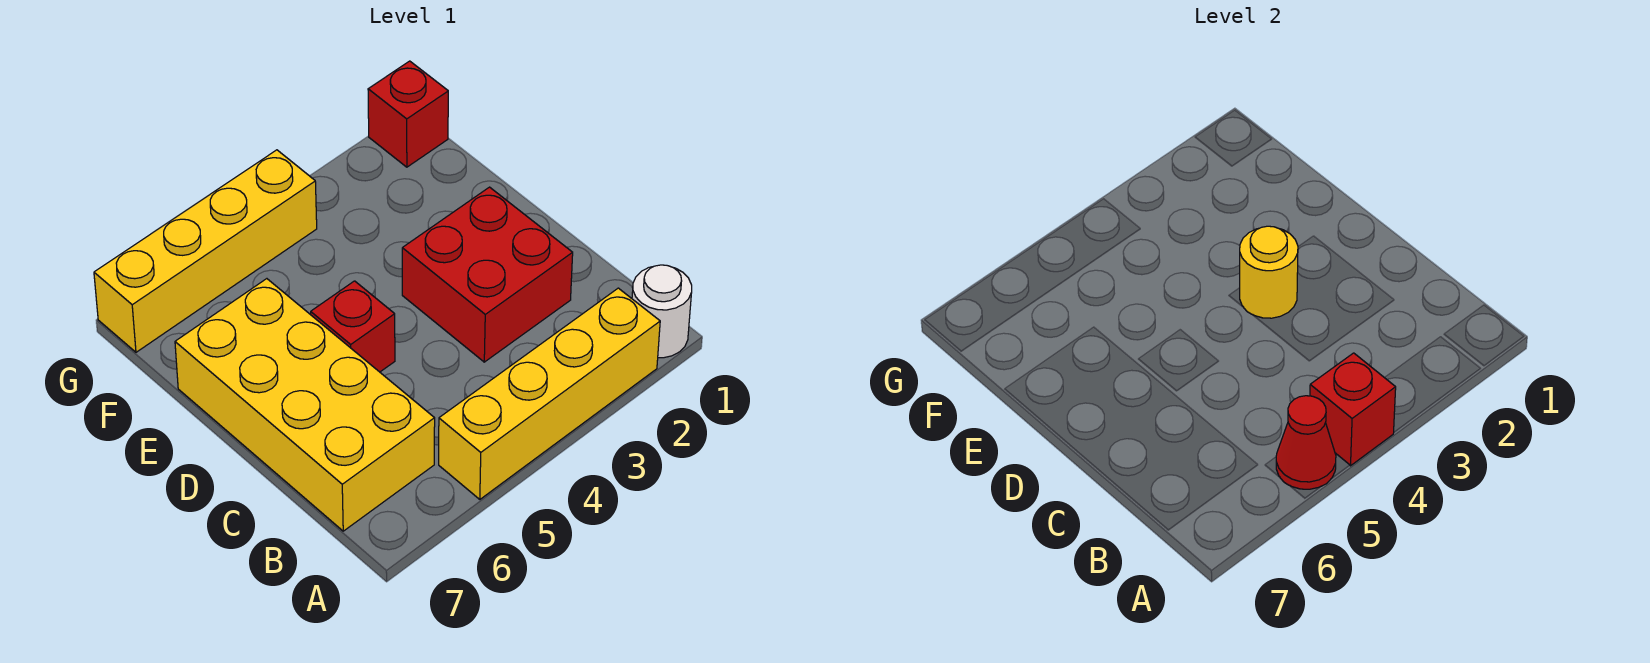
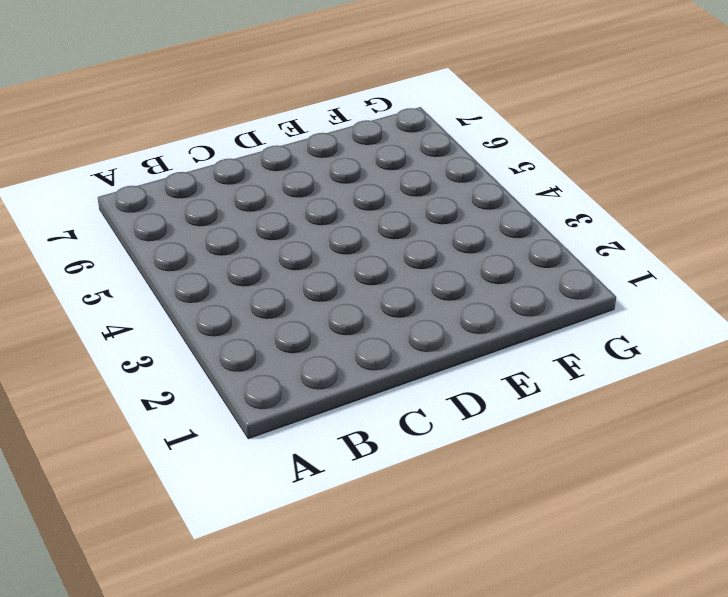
none -> white 1x1 round brick [632,265,692,358]
none -> yellow 1x4 brick [439,288,660,499]

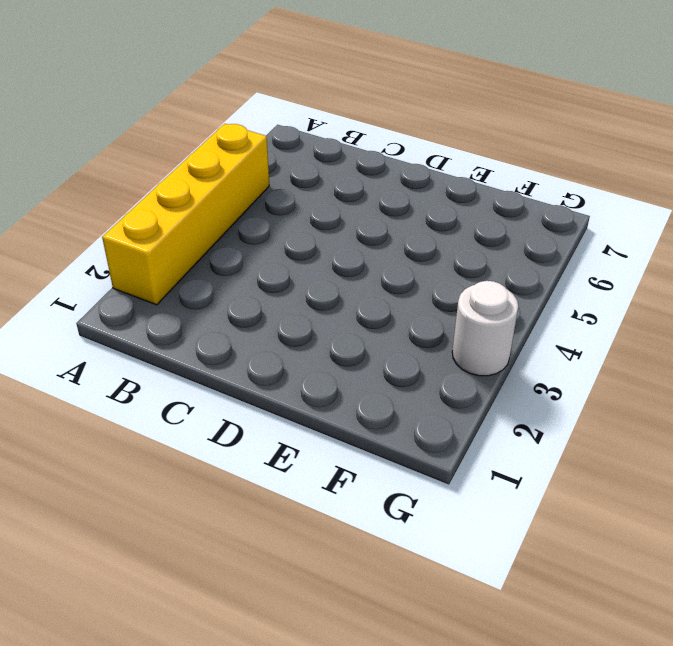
white 1x1 round brick [452,281,518,376] -> white 1x1 round brick moved to [632,265,692,358]
none -> yellow 2x4 brick [175,279,435,531]
none -> red 2x2 brick [402,187,573,362]

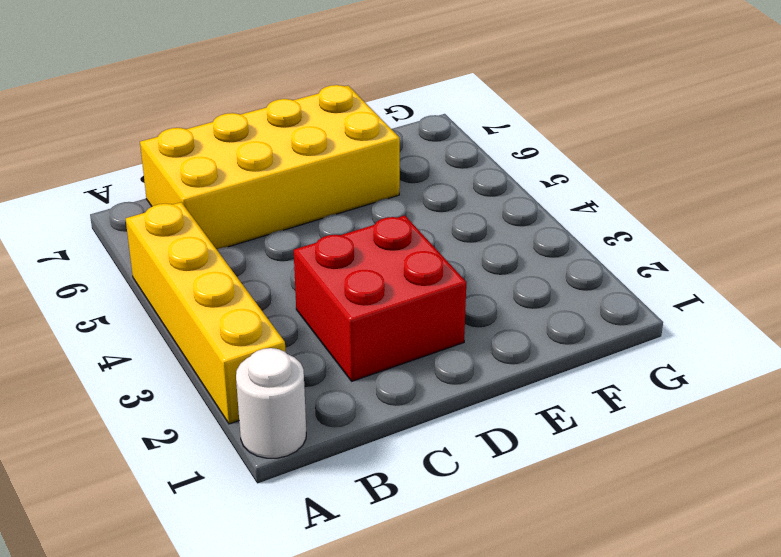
none -> red 1x1 brick [311,281,395,372]
none -> red 1x1 brick [368,61,448,167]

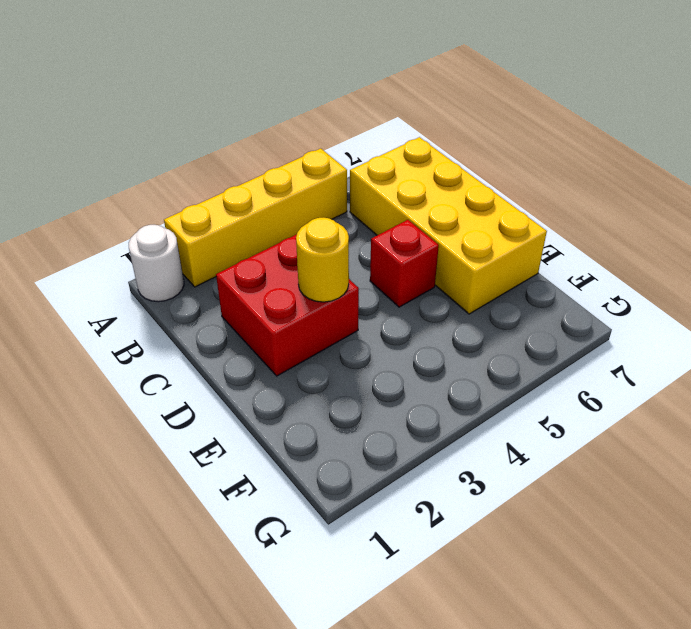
none -> red 1x1 brick [368,61,448,167]
none -> yellow 1x4 brick [94,150,317,352]

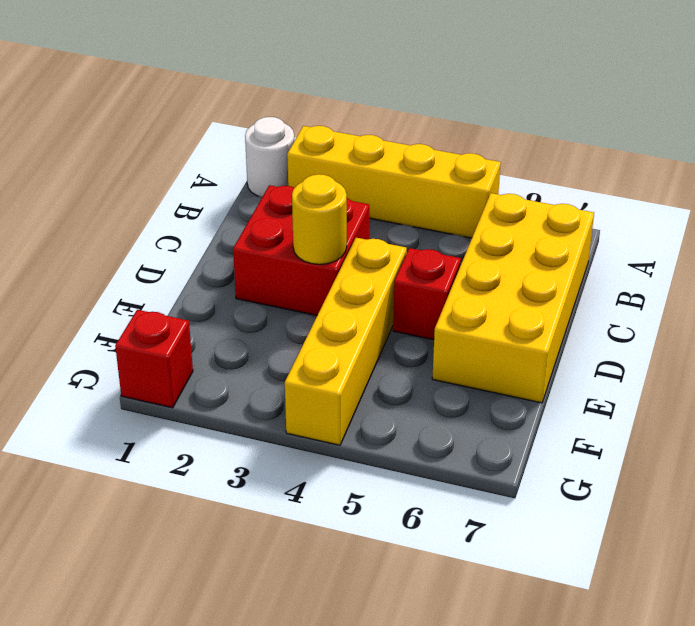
yellow 1x4 brick [285,238,407,445] -> yellow 1x4 brick turned to [94,150,317,352]
none -> red 1x1 brick [1310,353,1396,466]
none -> red 1x1 cone [1276,396,1336,489]

